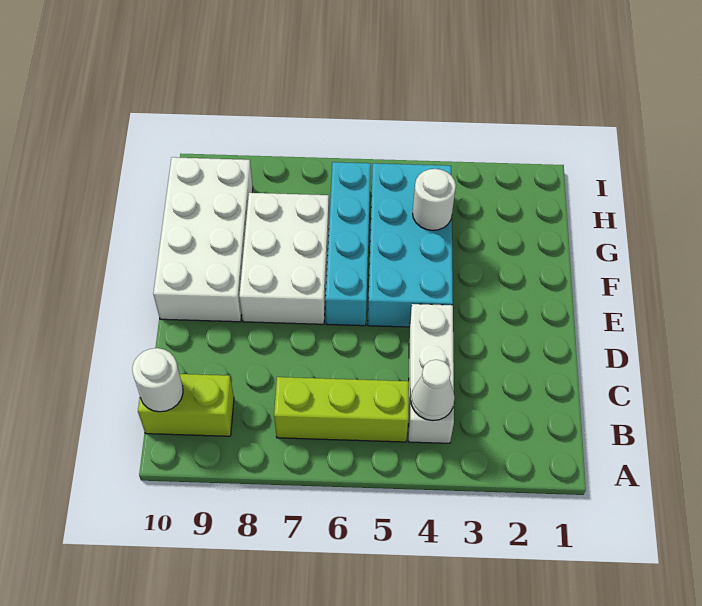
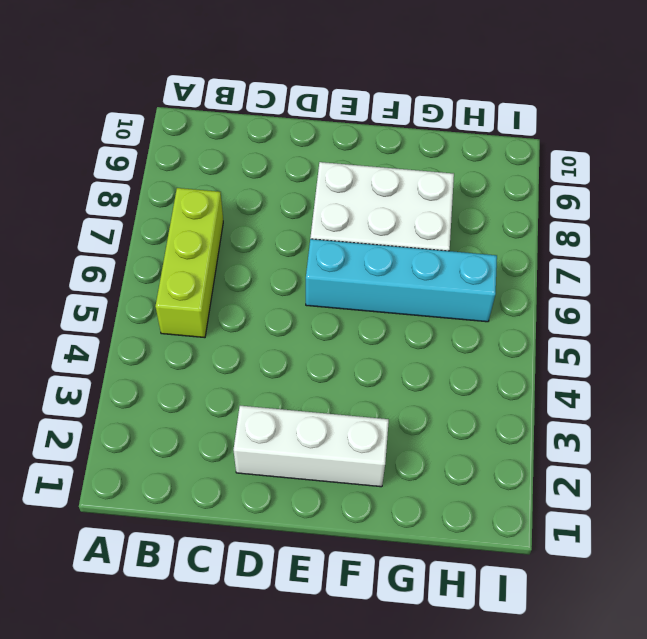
white 1x3 brick [233,406,389,487] -> white 1x3 brick moved to [408,304,454,443]
none -> lime 1x2 brick [138,374,234,436]
none -> cyan 2x4 brick [368,163,453,327]

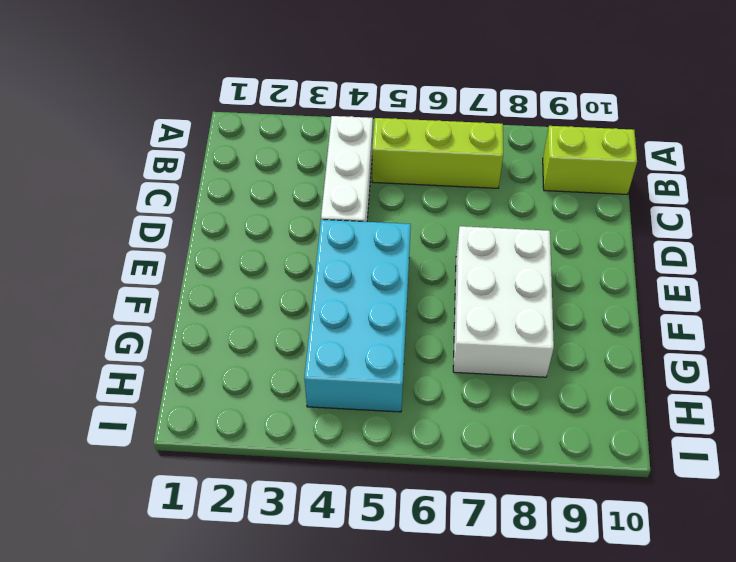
none -> cyan 1x4 brick [325,162,371,326]
none -> white 2x4 brick [153,157,253,322]

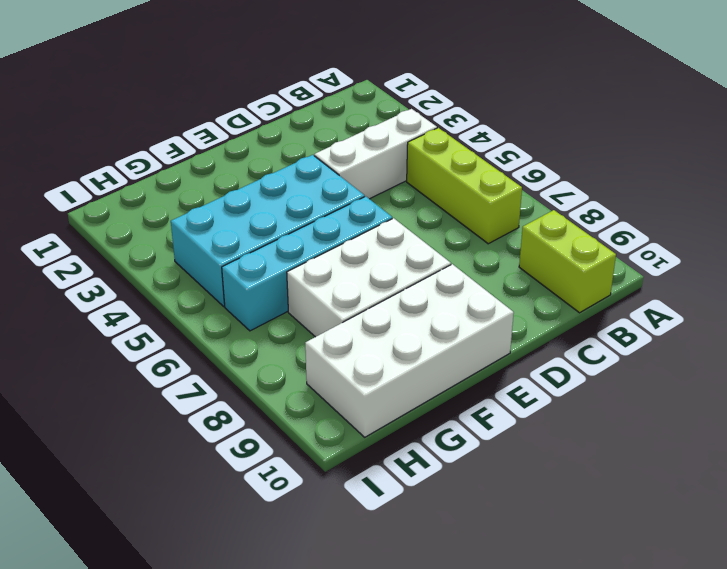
none -> white 1x1 cone [411,360,455,421]
none -> white 1x1 round brick [132,348,183,412]

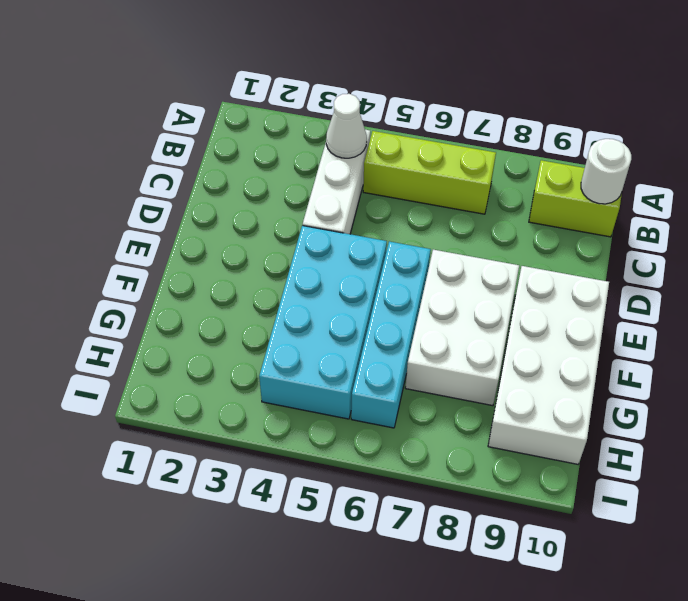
none -> white 1x1 round brick [413,169,456,230]

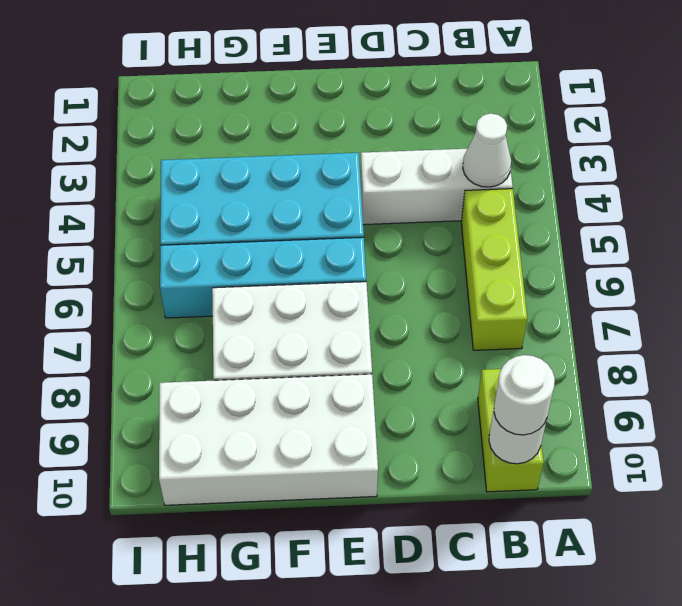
white 1x1 round brick [494,355,555,435] -> white 1x1 round brick moved to [413,169,456,230]

